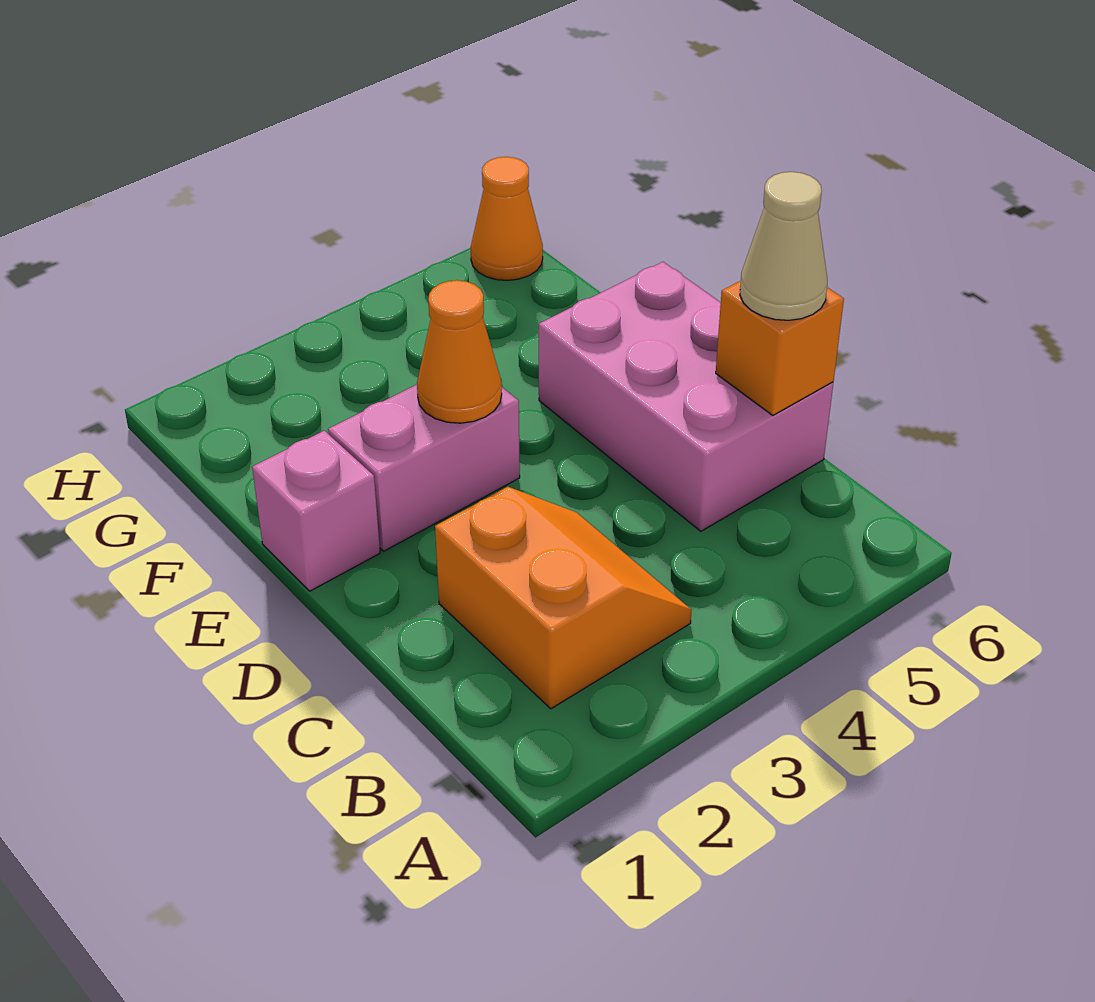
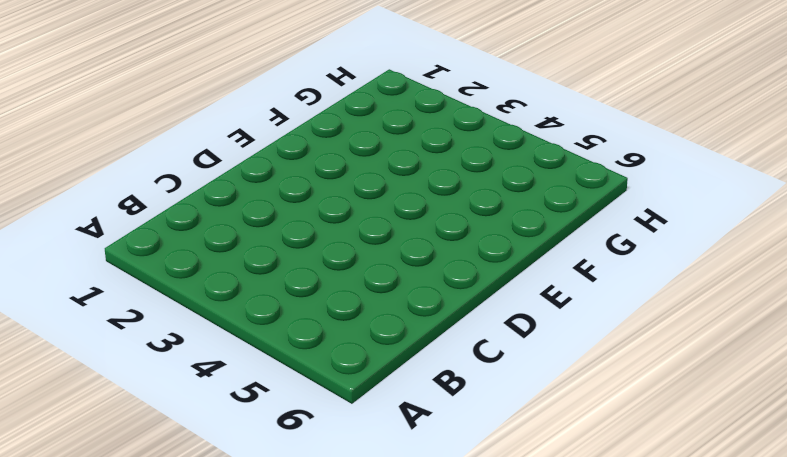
none -> orange 2x2 slope [435,487,692,709]
none -> pink 2x3 brick [539,262,833,531]

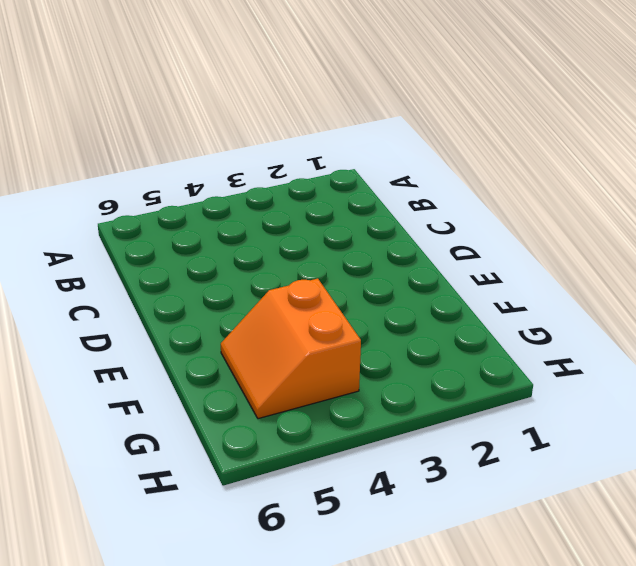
orange 2x2 slope [221,278,361,419] -> orange 2x2 slope moved to [435,487,692,709]
none -> pink 2x3 brick [539,262,833,531]
none -> pink 1x1 brick [252,431,380,591]

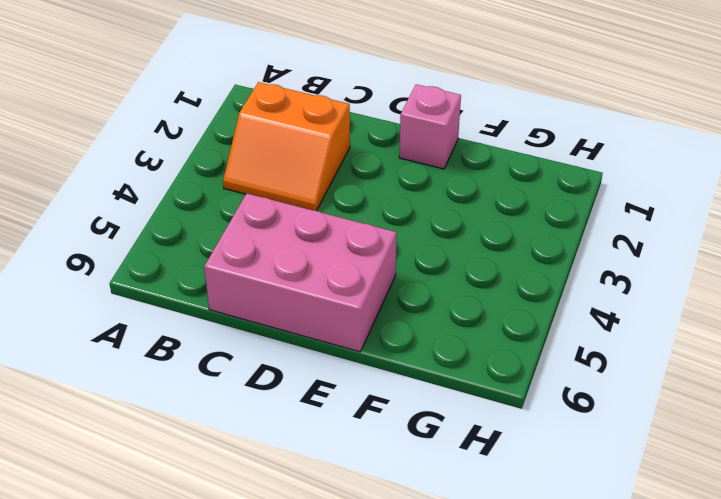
none -> pink 1x2 brick [328,385,520,551]
none -> orange 1x1 cone [471,157,543,280]

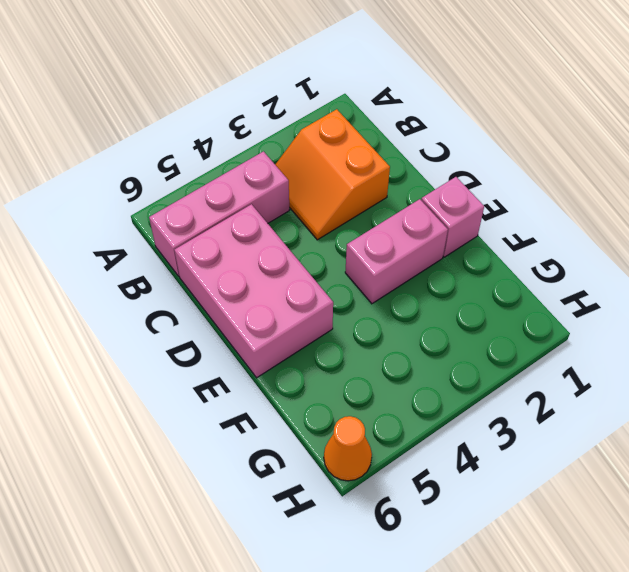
pink 1x3 brick [149,151,289,276] -> none
none -> orange 1x1 brick [716,281,844,415]
none -> orange 1x1 cone [417,280,502,423]

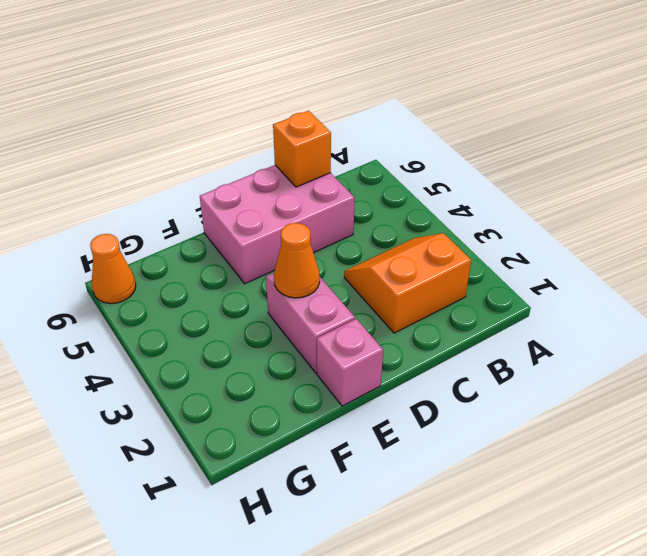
none -> tan 1x1 cone [740,172,827,320]

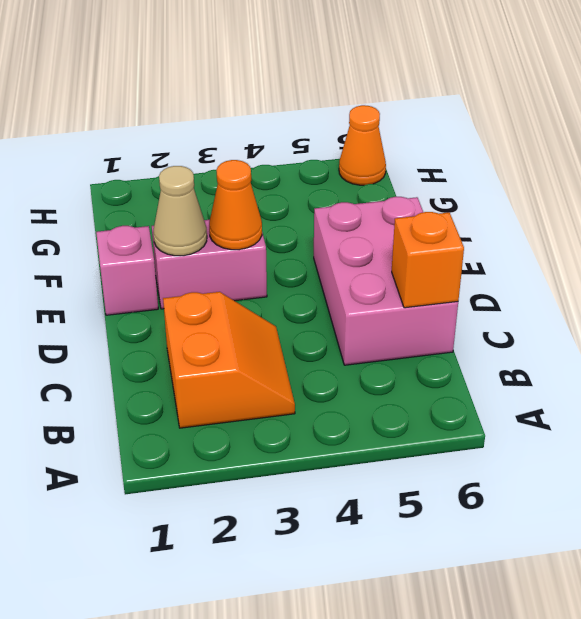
tan 1x1 cone [153,166,207,256] -> tan 1x1 cone moved to [740,172,827,320]

